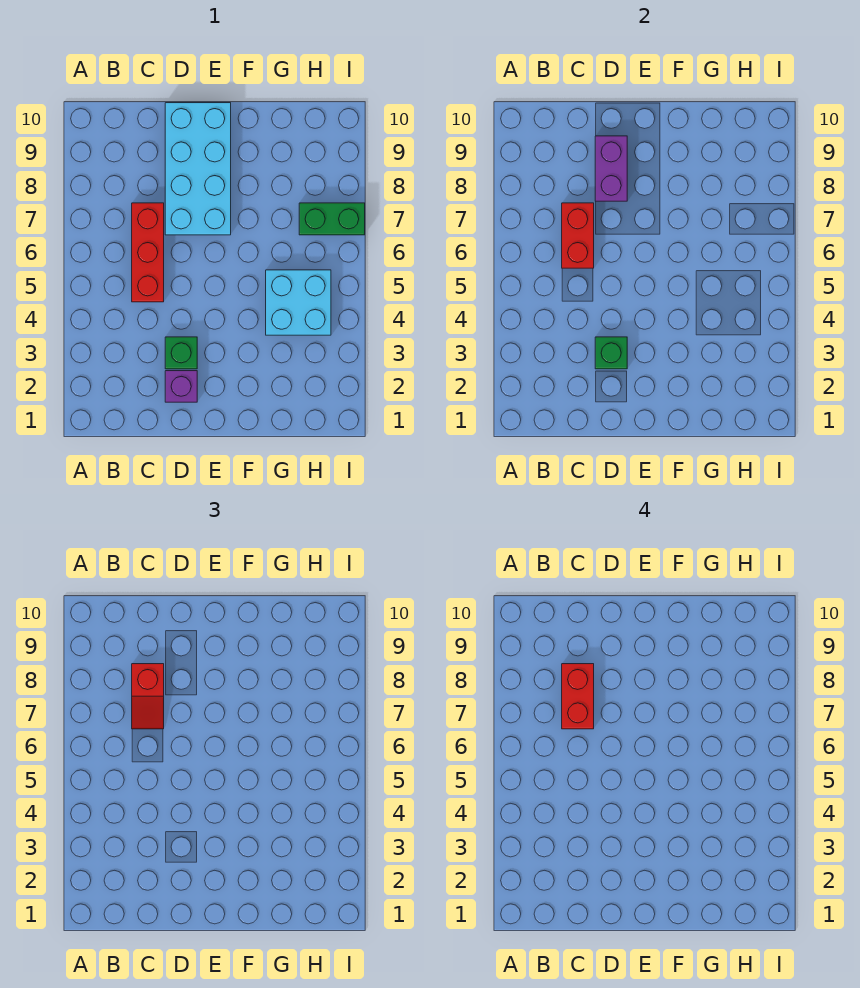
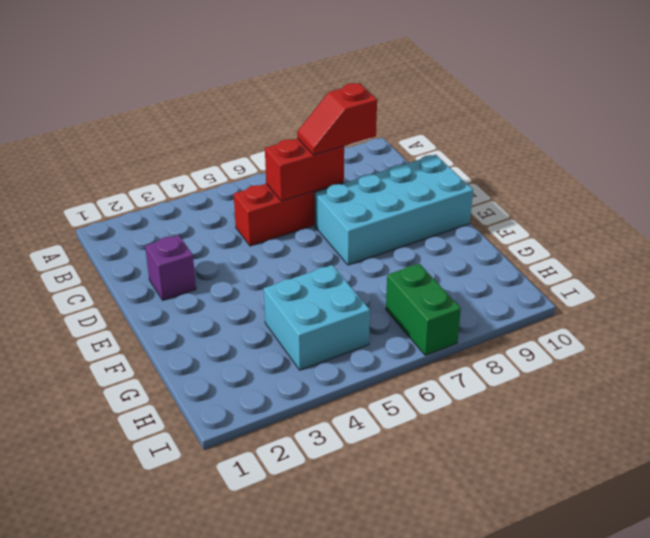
none -> green 1x1 brick [165,337,197,369]
none -> green 1x1 brick [595,337,627,369]

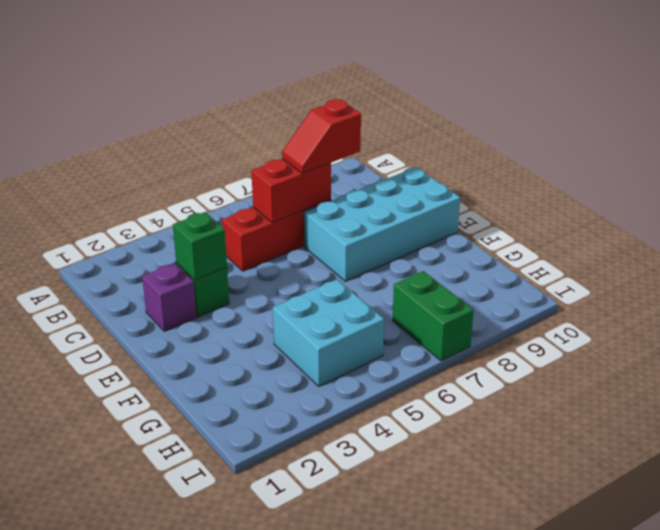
none -> purple 1x2 brick [595,136,627,201]
none -> red 1x2 brick [562,664,594,729]

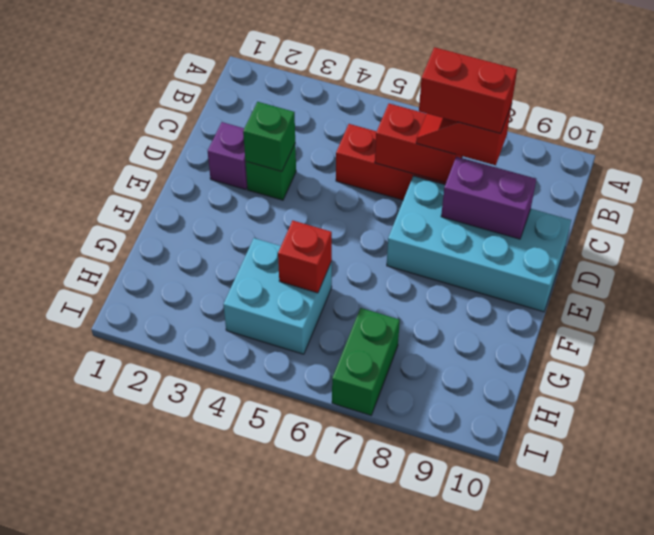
red 1x1 brick [278,221,332,293] -> none

